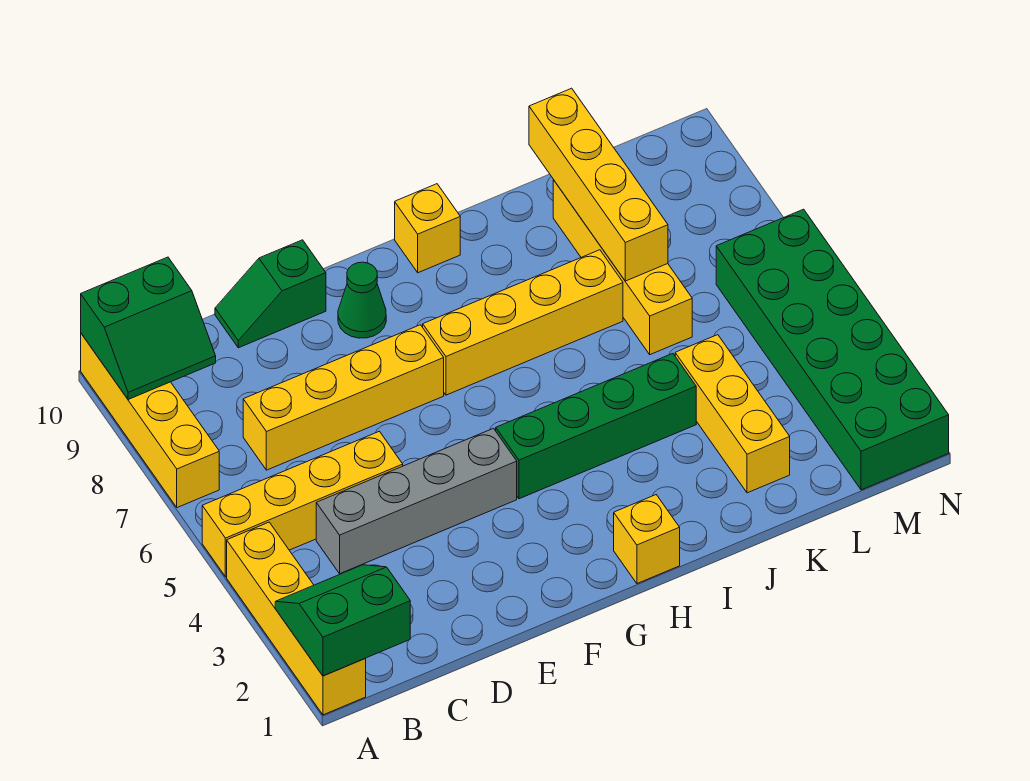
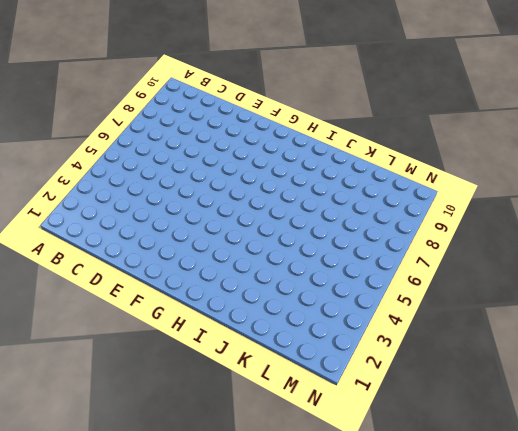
none -> yellow 1x4 brick [227,522,366,715]
none -> yellow 1x4 brick [202,431,403,577]
none -> yellow 1x4 brick [81,334,219,508]

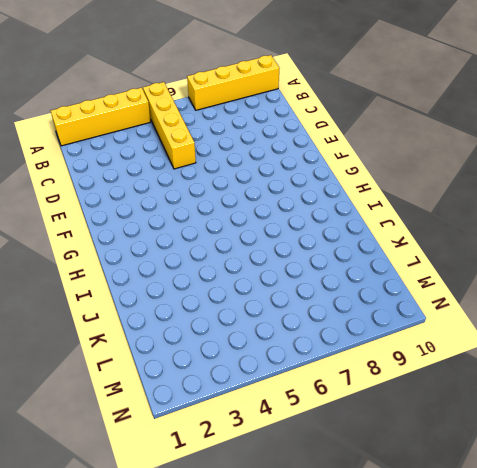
none -> grey 1x4 brick [316,428,517,574]
none -> yellow 1x4 brick [243,325,444,470]
none -> green 1x2 slope [215,240,326,348]

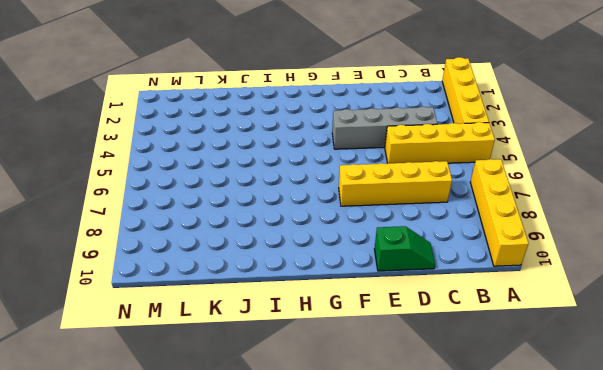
none -> green 1x1 cone [338,262,386,338]
none -> green 1x4 brick [496,354,696,499]
none -> yellow 1x4 brick [423,250,623,395]

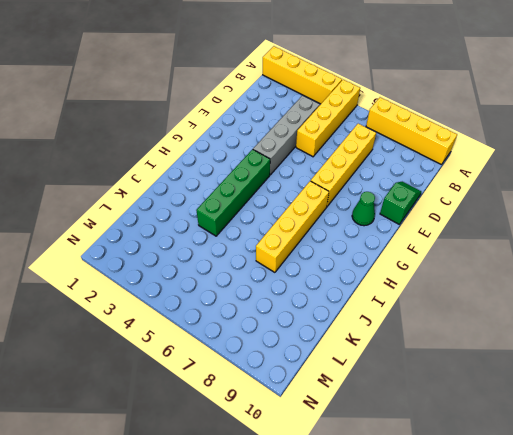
none -> yellow 1x1 brick [614,495,680,584]
none -> yellow 1x1 brick [395,184,460,273]
none -> yellow 1x3 brick [675,335,790,493]

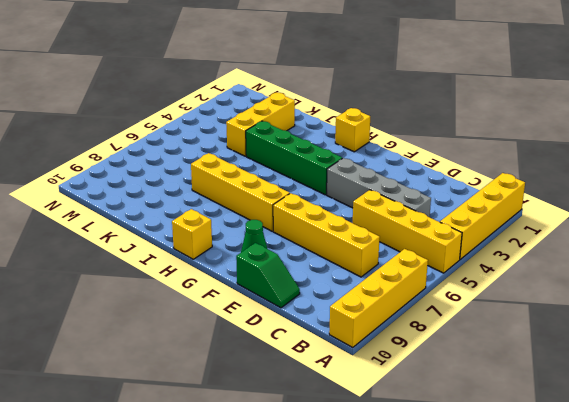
none -> yellow 1x4 brick [553,180,692,355]
none -> green 2x6 brick [716,209,949,490]
none -> green 2x2 slope [275,565,410,676]

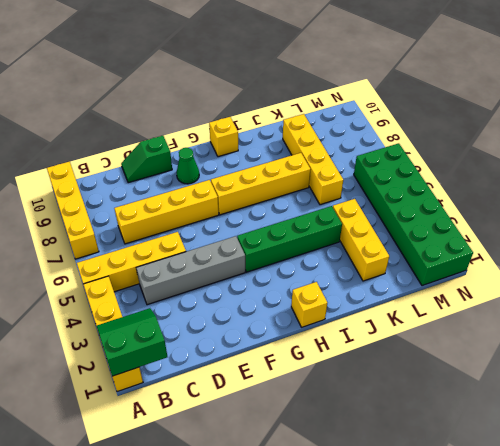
none -> green 2x2 slope [81,257,216,400]
none -> yellow 1x4 brick [529,88,668,281]

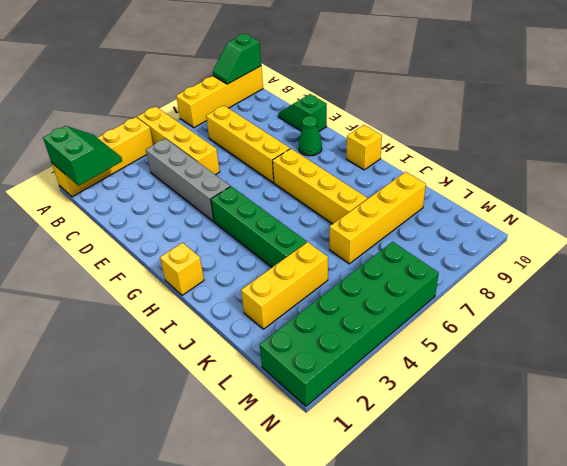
green 1x2 slope [213,34,261,84] -> green 2x2 slope [81,257,216,400]
none -> yellow 1x4 brick [529,88,668,281]

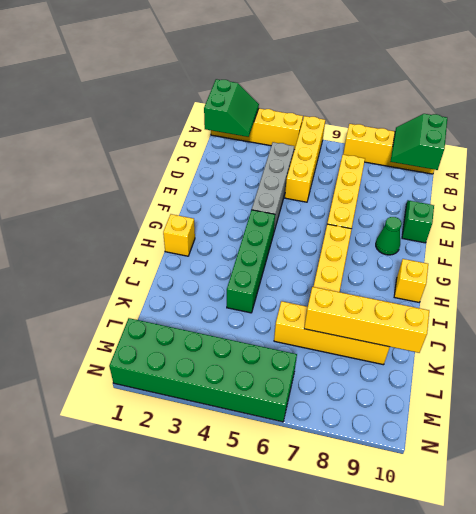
none -> yellow 1x3 brick [675,335,790,493]

